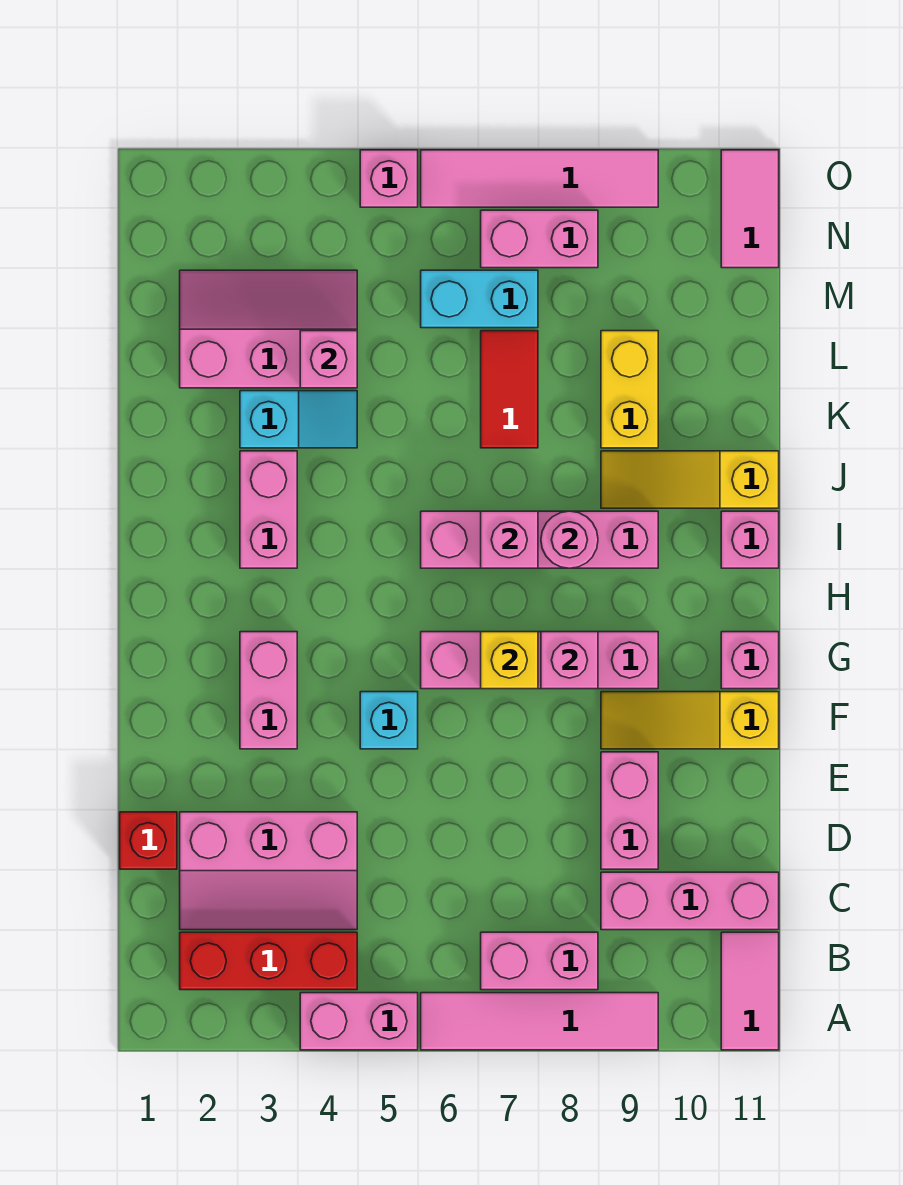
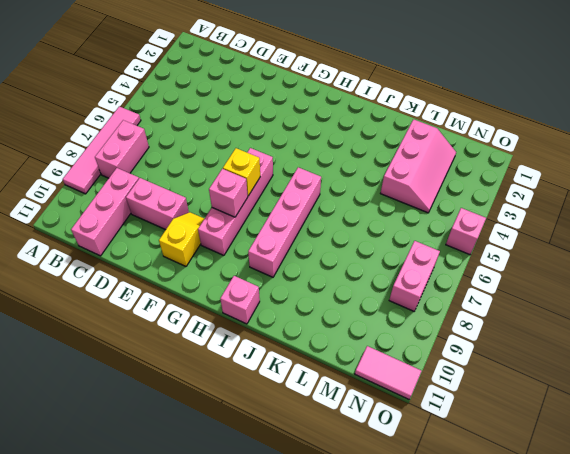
yellow 1x2 slope [159,212,204,266] -> yellow 1x3 slope [601,692,779,749]
none -> pink 1x2 brick [300,993,418,1050]
none -> pink 1x2 tile [721,932,779,1050]
none -> red 1x3 brick [180,932,357,990]
none -> pink 2x3 slope [180,812,357,930]

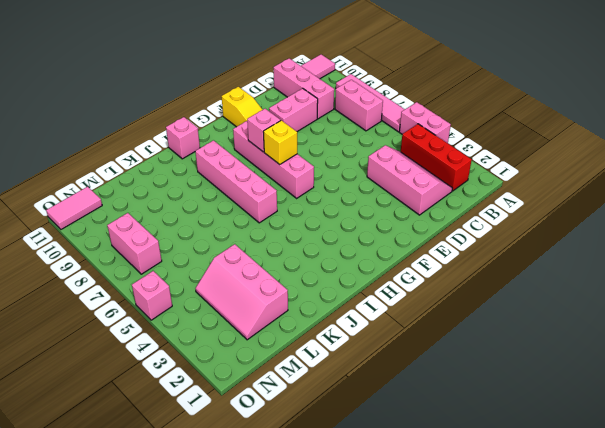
none -> red 1x1 brick [120,812,177,869]
none -> pink 1x2 brick [240,632,297,749]
none -> cyan 1x1 brick [360,692,418,749]
none -> pink 1x1 brick [721,632,779,689]

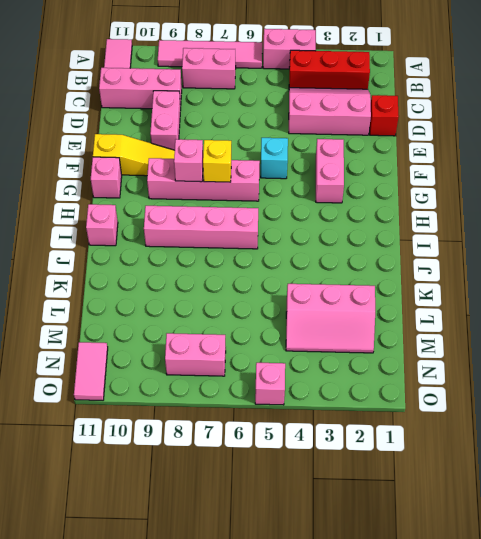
none -> pink 1x2 brick [240,451,297,568]
none -> yellow 1x3 slope [601,451,779,508]
none -> cyan 1x2 slope [240,391,357,448]
none -> red 1x2 tile [481,331,538,448]

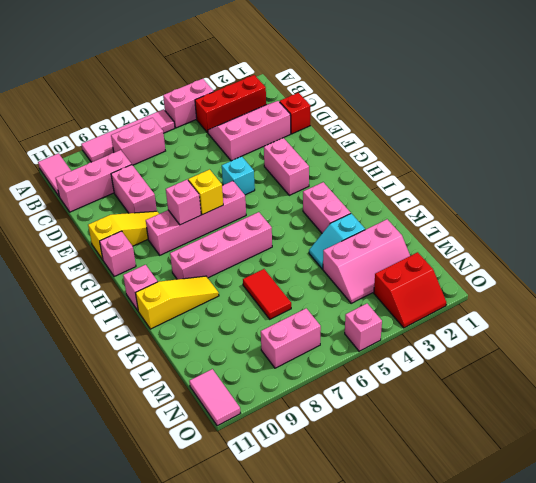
red 2x2 slope [374,252,446,328] -> none
none -> yellow 1x2 brick [601,331,658,448]
none -> cyan 1x2 brick [421,270,538,328]
none -> pink 1x4 tile [421,150,658,207]
none -> pink 1x1 brick [481,511,538,568]

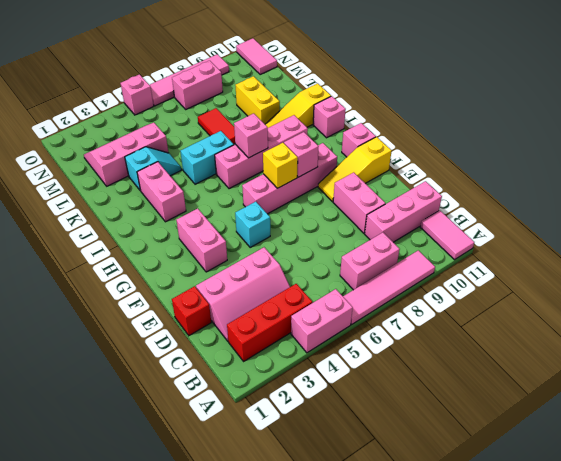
cyan 1x2 brick [180,131,234,184] -> cyan 1x2 brick moved to [421,270,538,328]
none -> pink 1x1 round brick [541,511,598,568]
none -> pink 1x1 brick [300,331,357,388]

